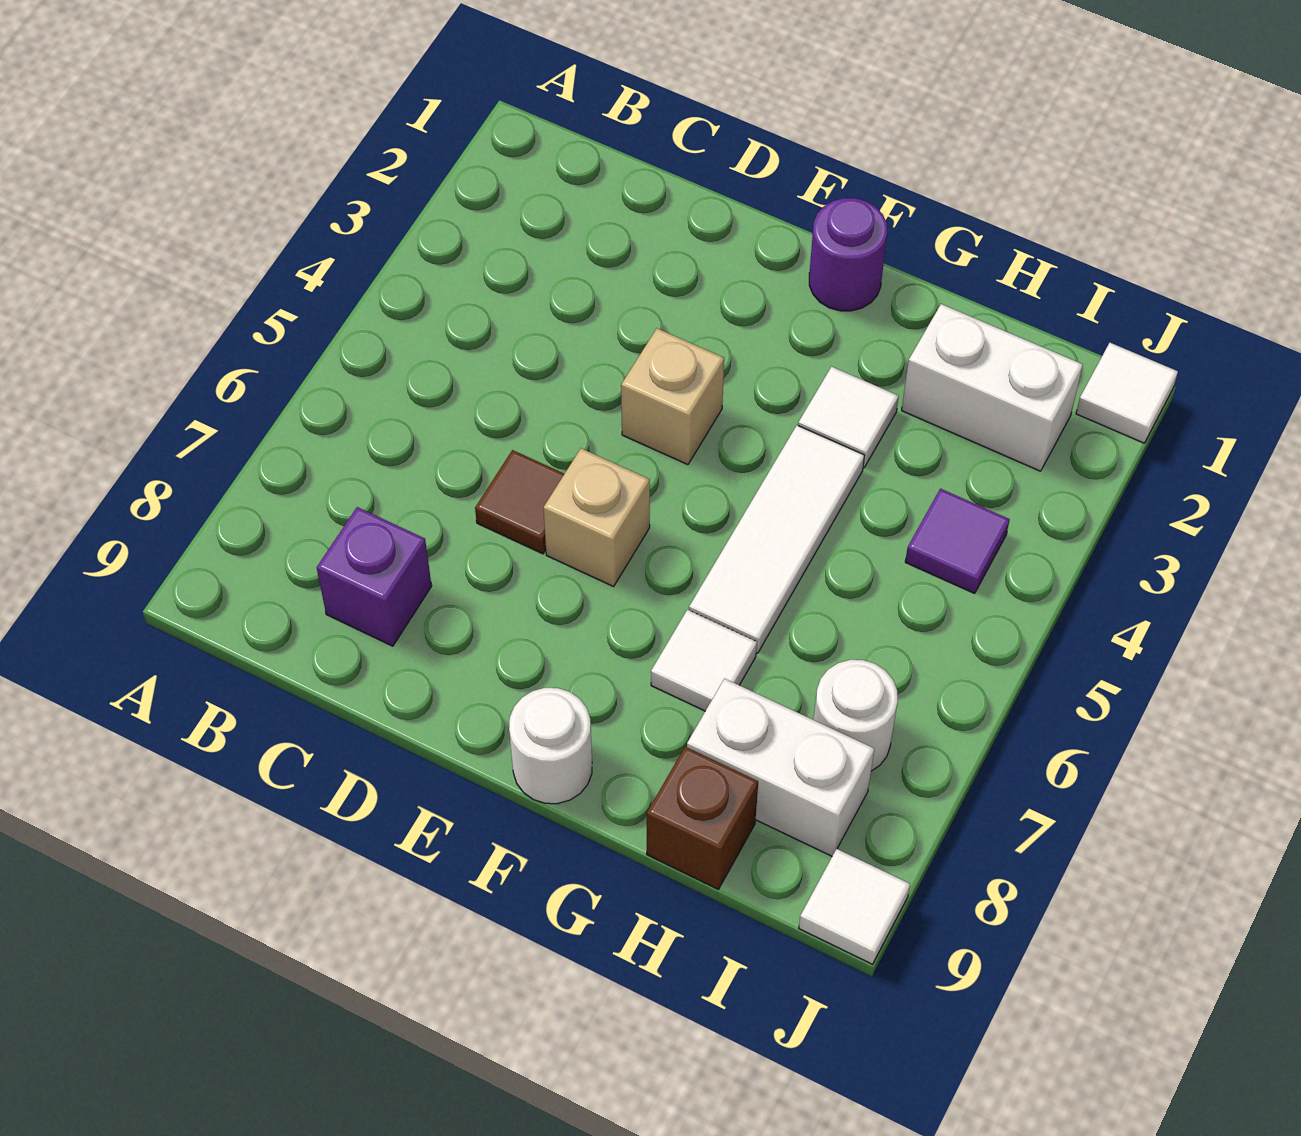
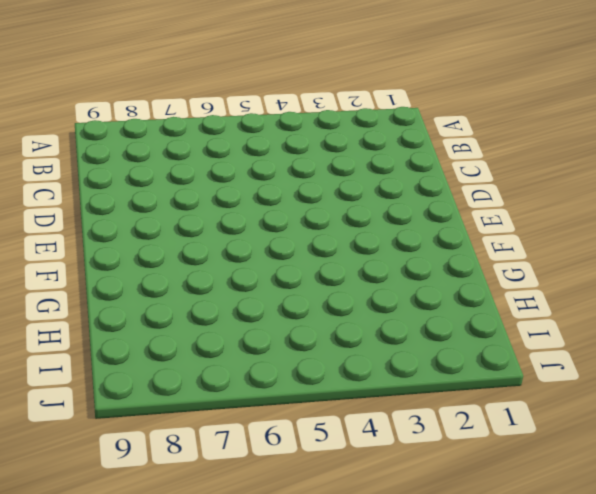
none -> purple 1x1 brick [317,507,432,646]
none -> brown 1x1 tile [475,450,564,554]
none -> tan 1x1 brick [621,328,724,465]

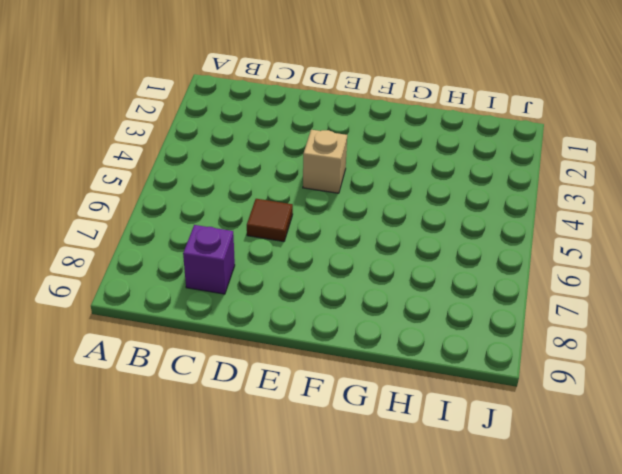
none -> tan 1x1 brick [543,448,650,587]
none -> purple 1x1 round brick [809,198,887,311]
none -> white 1x1 round brick [509,688,592,804]

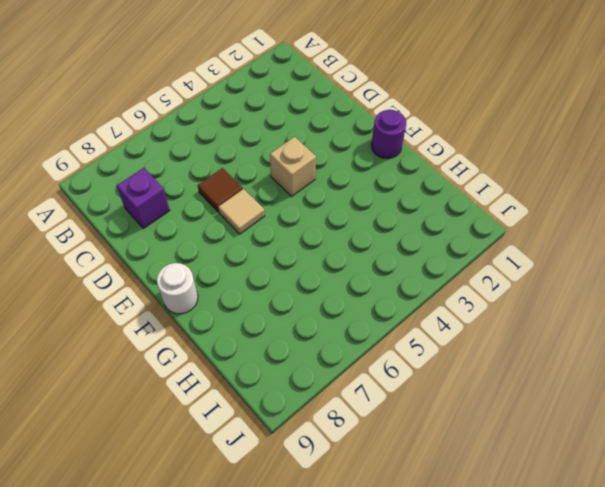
tan 1x1 tile [218,189,265,234] -> tan 1x1 brick [543,448,650,587]
none -> white 1x1 tile [798,367,899,468]
none -> white 1x3 tile [689,425,864,653]
none -> white 1x1 tile [651,610,757,711]

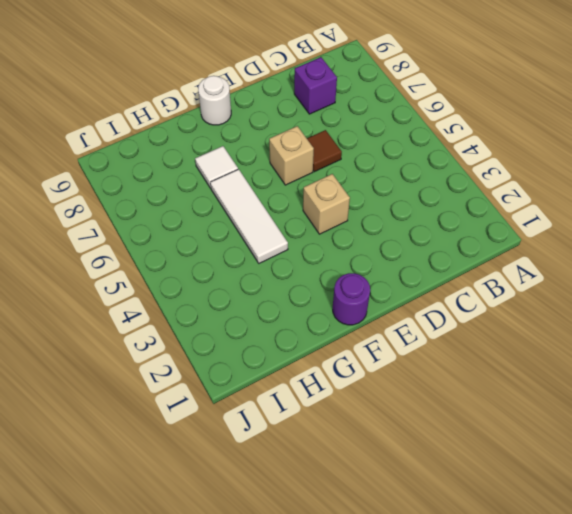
none -> white 1x1 tile [798,367,899,468]
none -> white 1x2 brick [902,304,1083,471]
none -> white 1x2 brick [687,679,874,856]

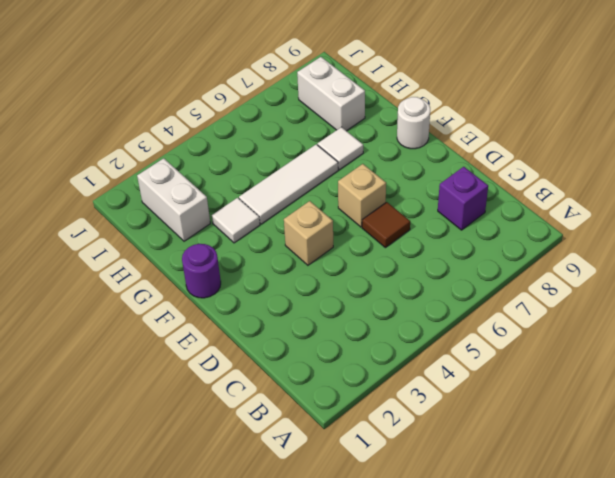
none -> brown 1x1 brick [647,747,758,889]
none -> purple 1x1 tile [905,489,1010,593]
none -> white 1x1 round brick [814,660,898,771]

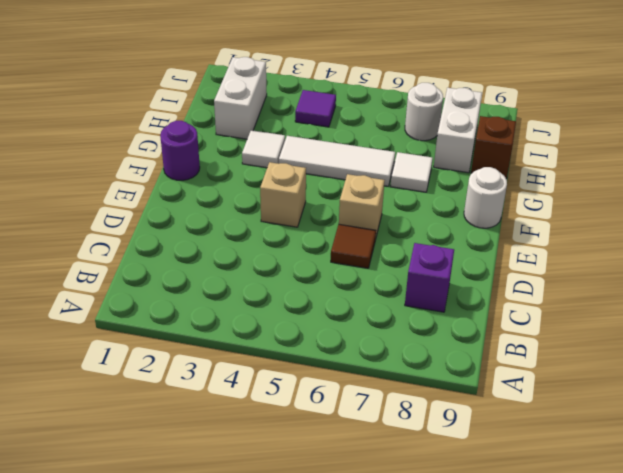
none -> white 1x1 tile [1076,343,1178,443]
none -> white 1x1 tile [799,849,910,964]

